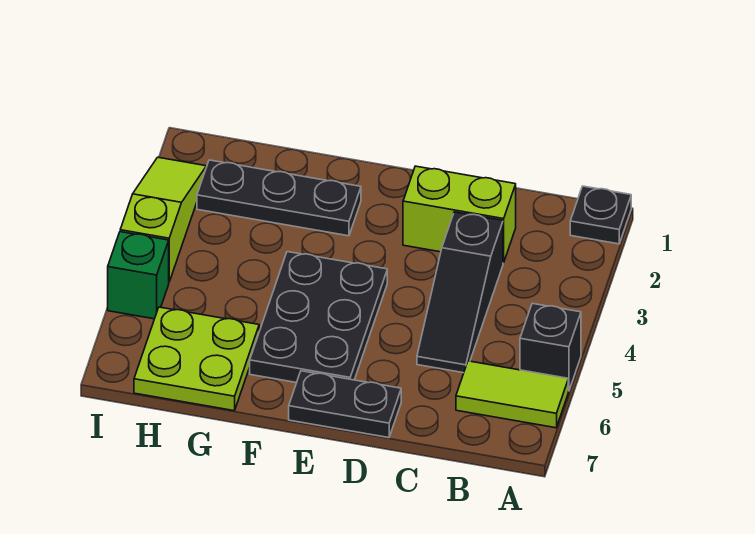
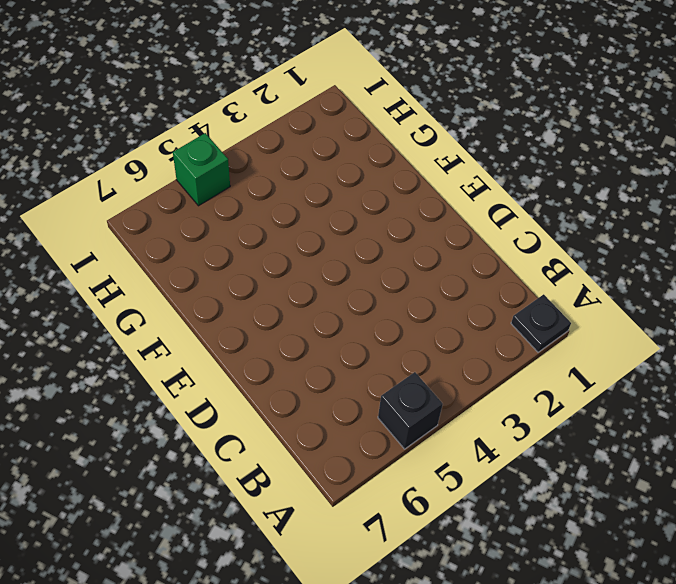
none -> lime 1x2 tile [456,361,568,428]
none -> lime 1x2 brick [403,166,516,263]

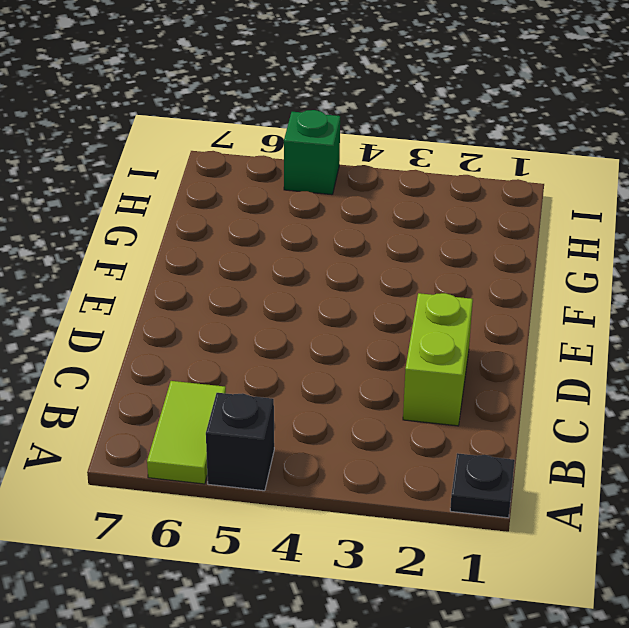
none -> black 1x3 slope [417,212,503,373]
none -> black 1x2 plate [289,371,401,438]

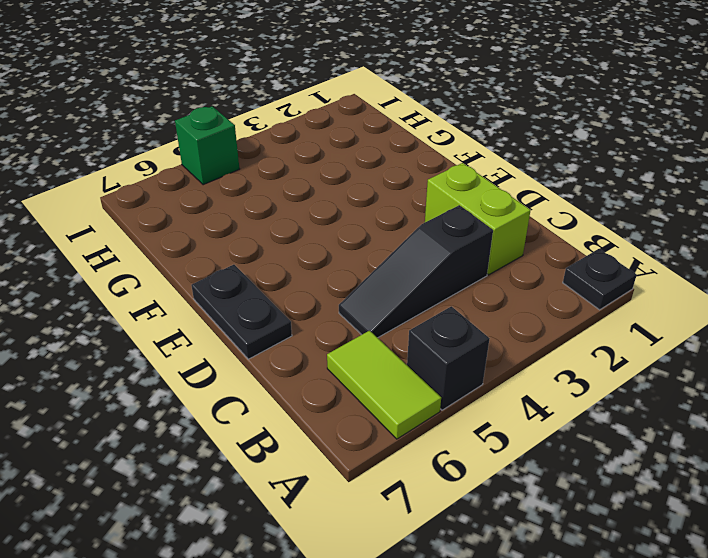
none -> black 2x3 plate [250,252,387,383]
none -> black 1x3 plate [197,160,361,236]

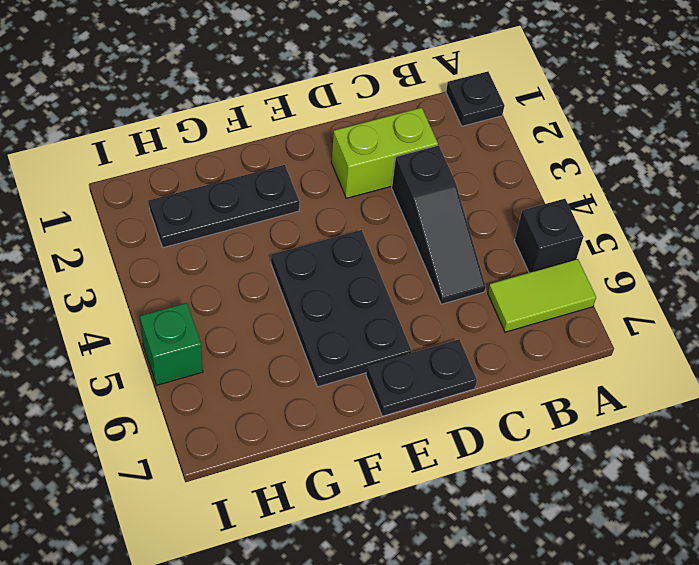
none -> lime 2x2 plate [134,307,259,411]
none -> lime 1x3 slope [120,157,206,282]

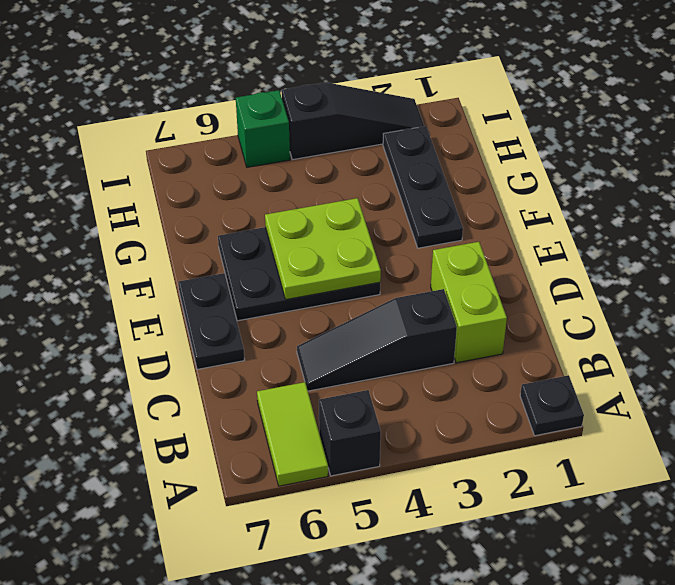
lime 2x2 plate [265,198,381,300] -> lime 2x2 plate moved to [134,307,259,411]
black 1x3 slope [282,82,424,160] -> lime 1x3 slope [120,157,206,282]

